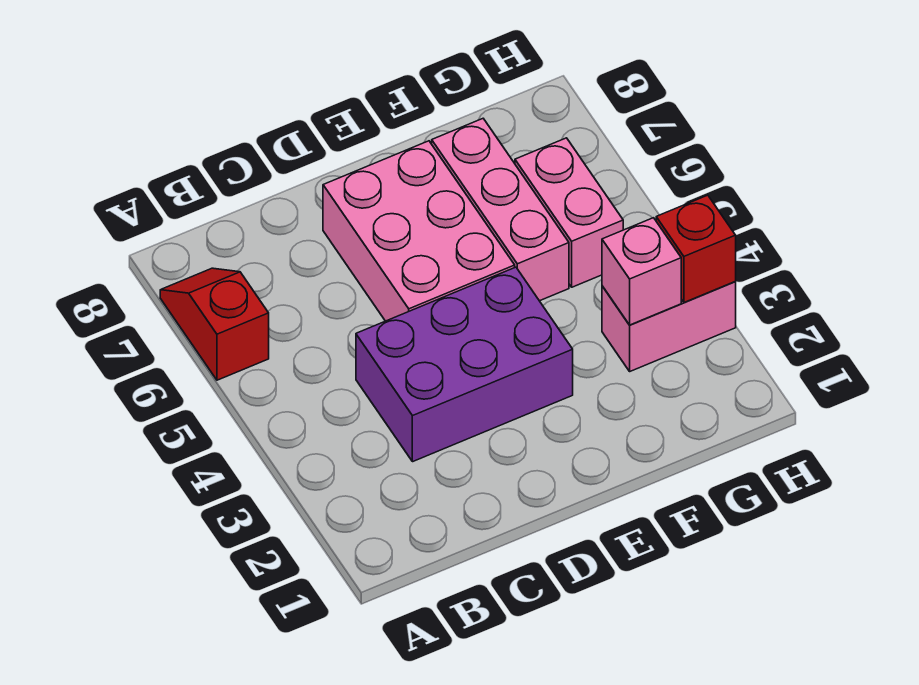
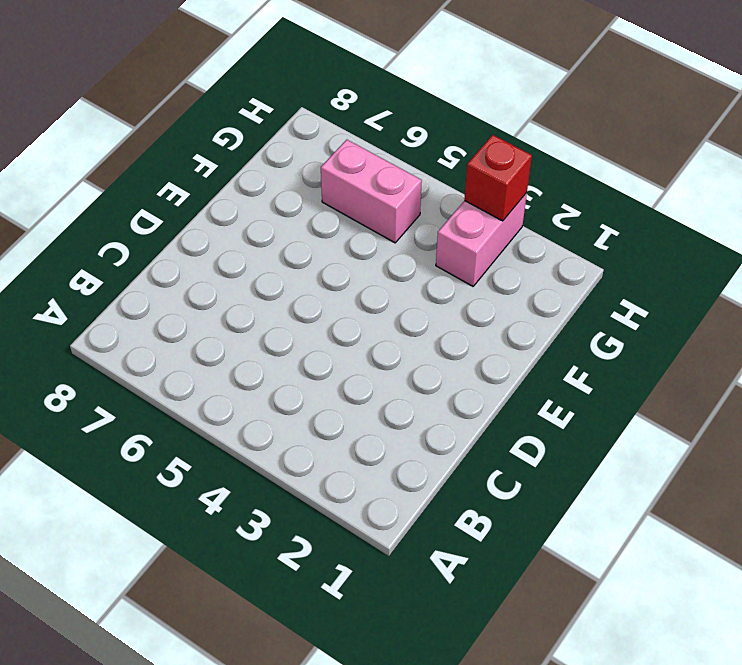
none -> red 1x2 slope [160,268,269,380]
none -> purple 2x3 brick [356,267,573,462]

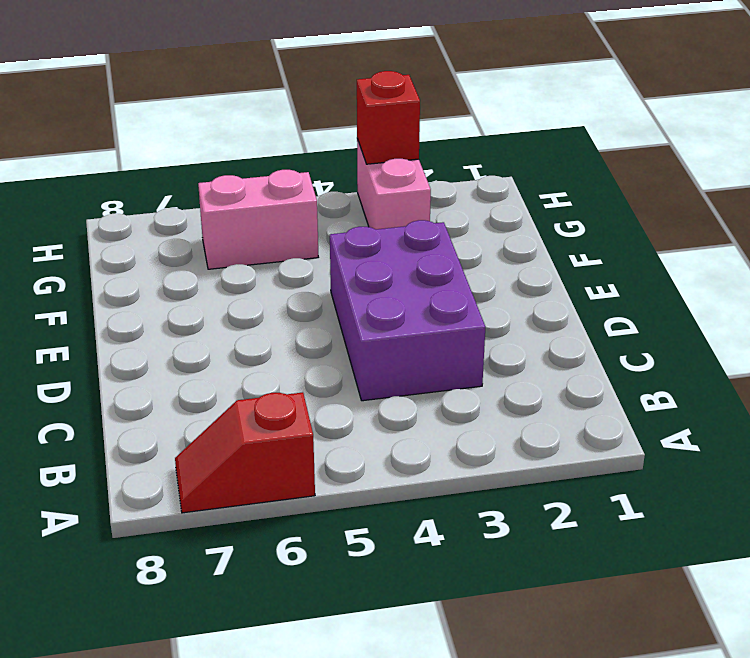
none -> pink 2x3 brick [323,141,515,321]
none -> pink 1x3 brick [432,119,569,301]

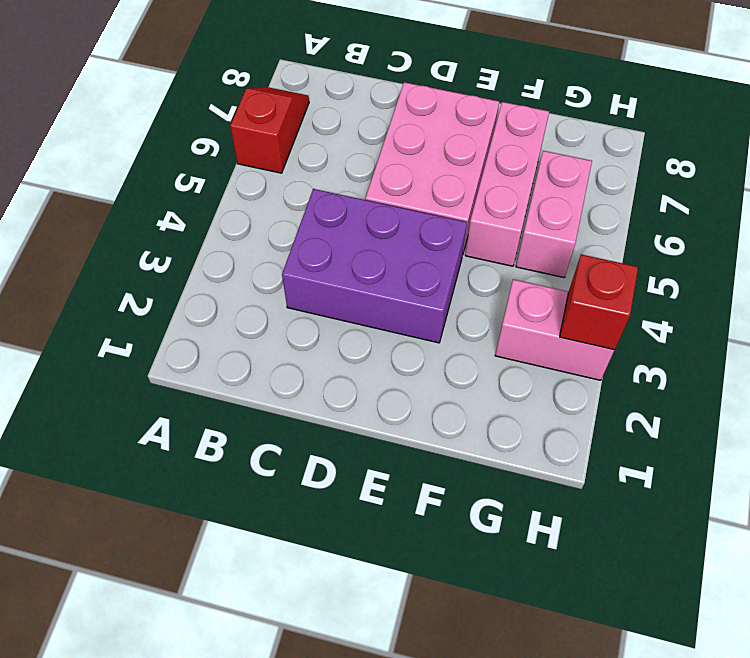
none -> pink 1x1 brick [602,218,681,325]

